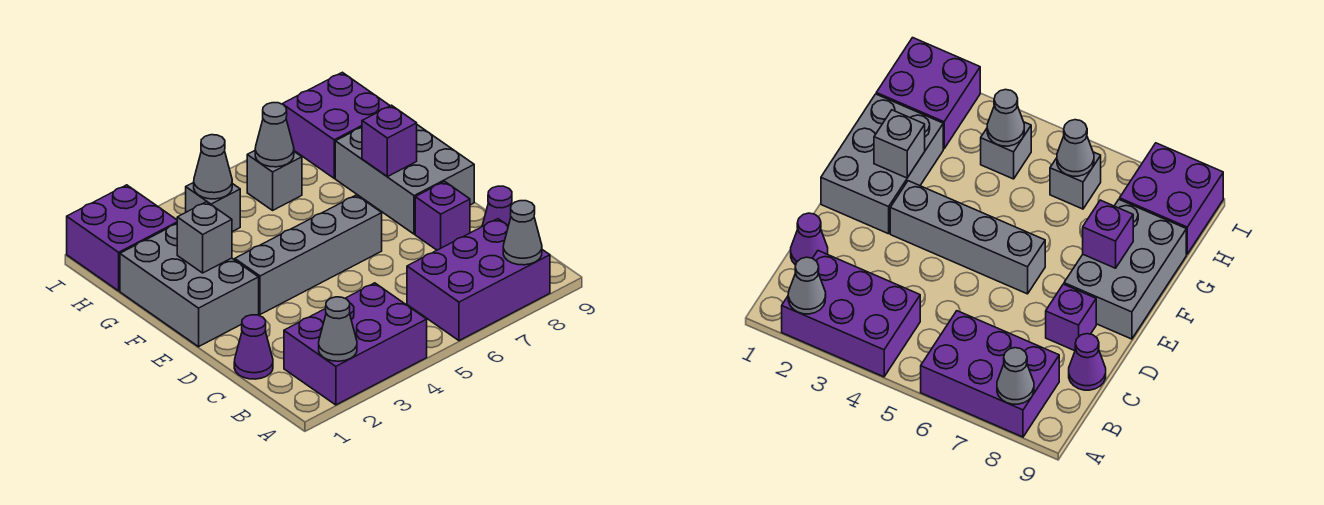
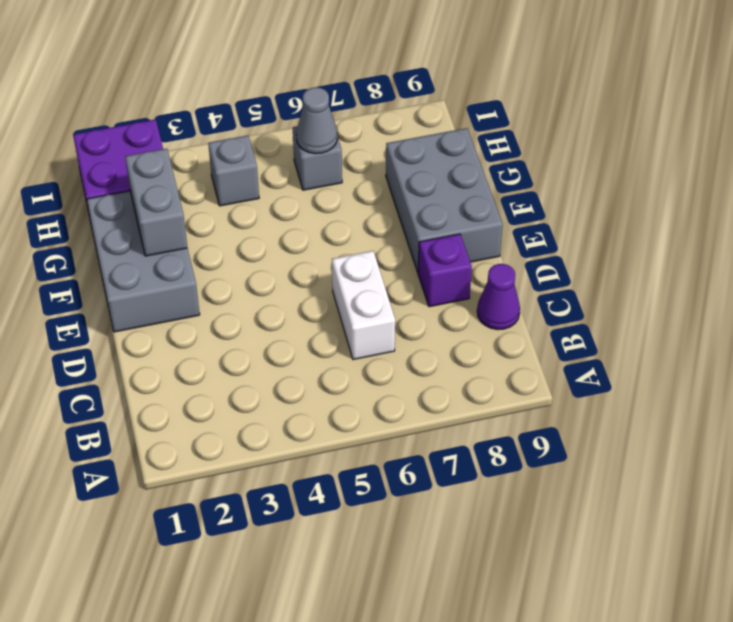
white 1x2 brick [332,251,395,360] -> none
grey 1x2 brick [125,149,187,256] -> grey 1x1 brick [177,202,232,273]
none -> purple 2x3 brick [284,283,427,405]
none -> purple 2x3 brick [407,219,550,341]
none -> purple 1x1 cone [234,315,273,379]

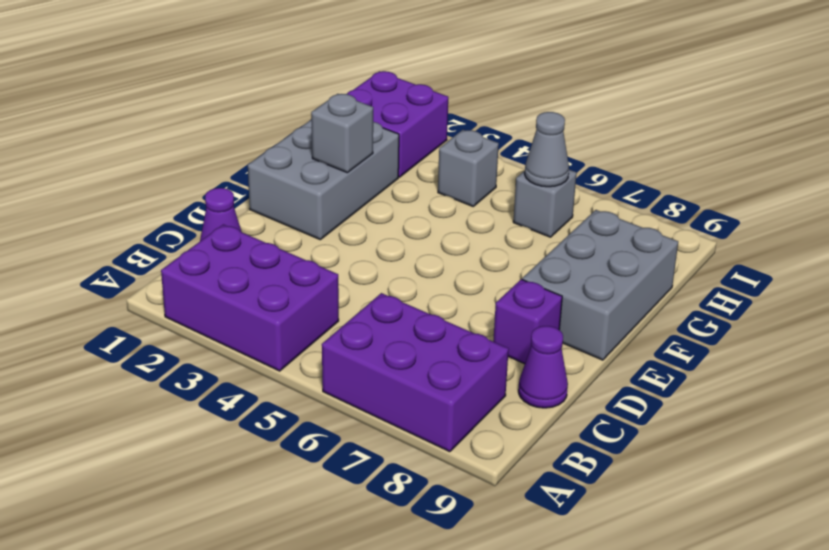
none -> grey 1x4 brick [235,195,382,314]
none -> purple 2x2 brick [283,72,390,178]
none -> grey 1x1 cone [319,297,357,361]

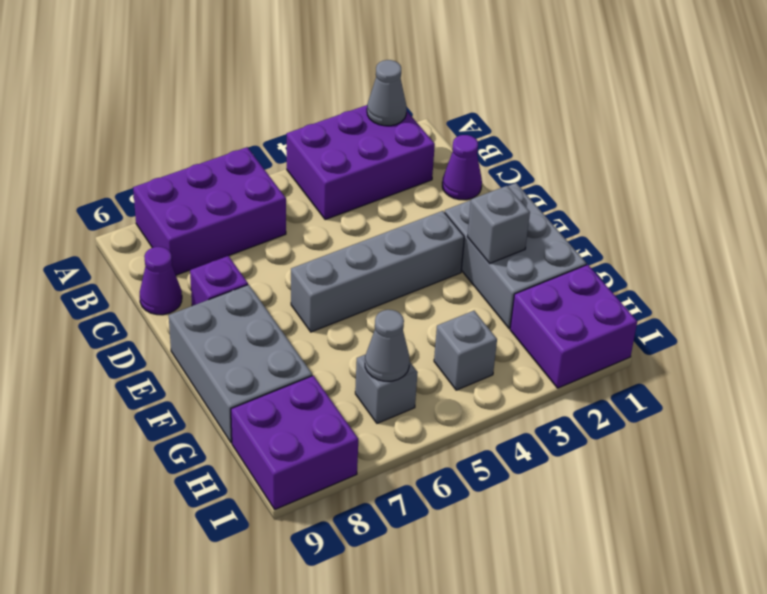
none -> grey 1x1 cone [503,201,542,265]
none -> purple 1x1 brick [362,105,417,177]
none -> grey 1x1 cone [194,135,232,199]

